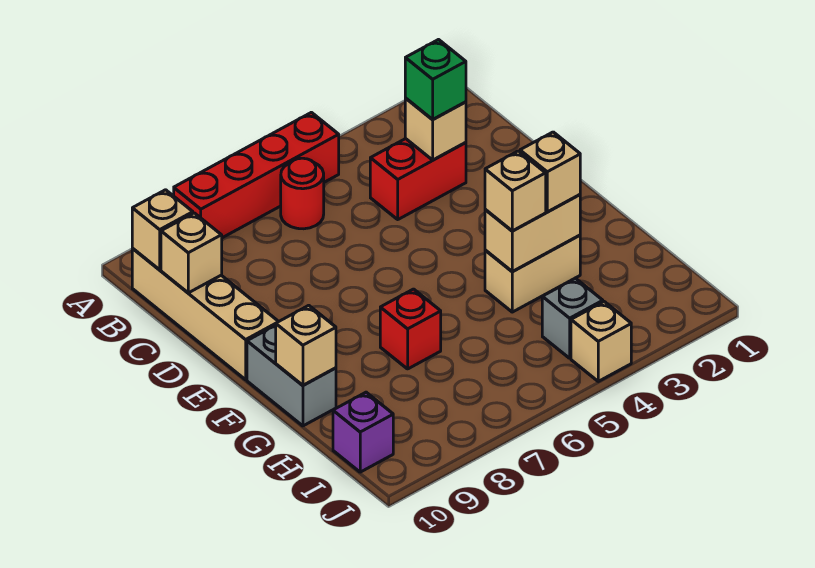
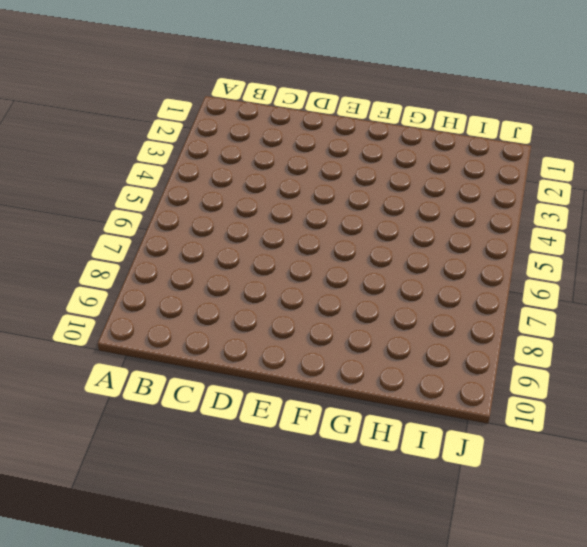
none -> red 1x4 brick [174,112,339,238]
none -> red 1x1 round brick [281,158,324,229]
none -> tan 1x4 brick [132,249,279,380]

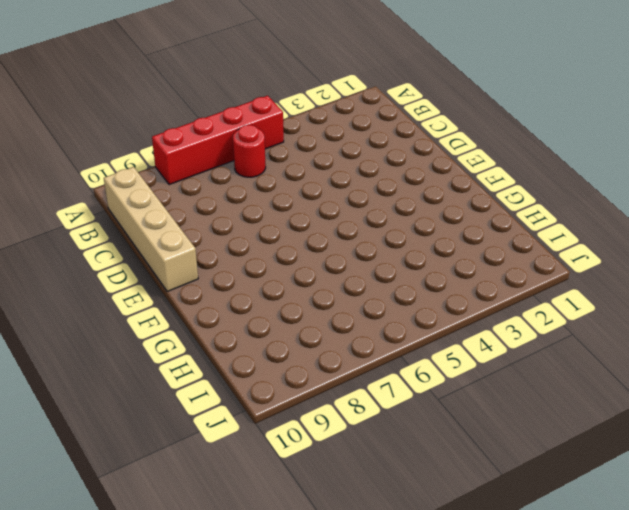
none -> red 1x2 brick [370,139,466,219]
none -> grey 1x2 brick [247,325,336,426]
none -> tan 1x2 brick [485,235,580,312]

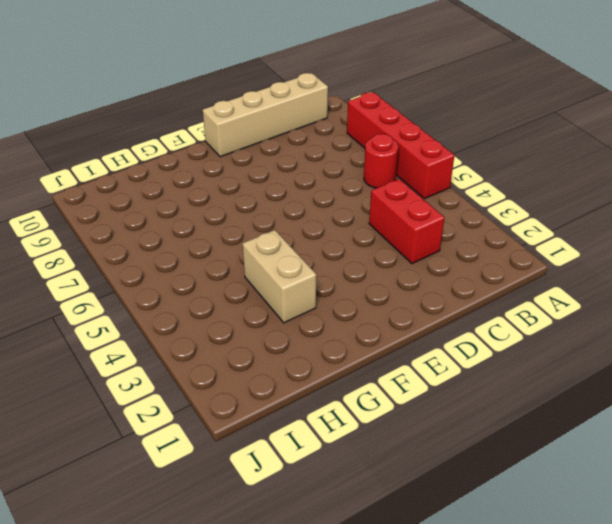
none -> grey 1x2 brick [247,325,336,426]
none -> red 1x1 brick [380,289,441,369]
none -> grey 1x1 brick [542,278,603,358]

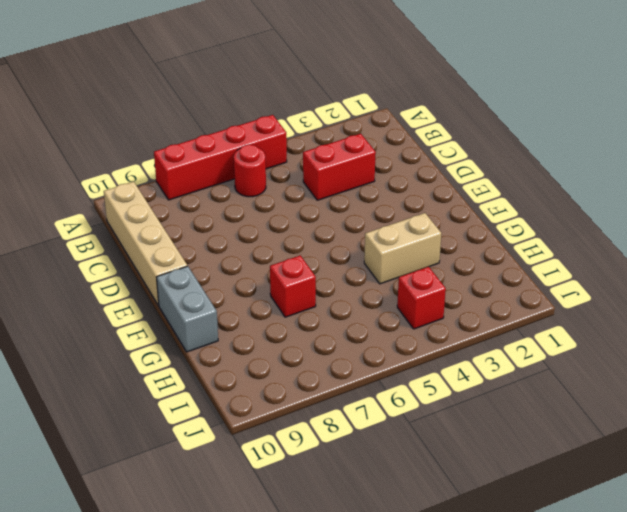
red 1x1 brick [397,267,446,329] -> grey 1x1 brick [542,278,603,358]
none -> purple 1x1 brick [333,392,393,472]
none -> tan 1x1 brick [571,302,631,381]
none -> tan 1x1 brick [132,190,193,270]

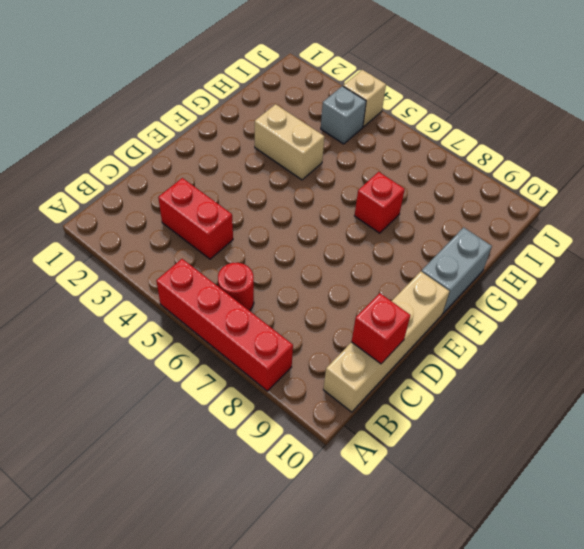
red 1x1 brick [352,293,410,364] -> tan 1x1 brick [161,213,222,293]
none -> purple 1x1 brick [333,392,393,472]
none -> tan 1x1 brick [132,190,193,270]
none -> tan 1x1 brick [405,98,466,160]

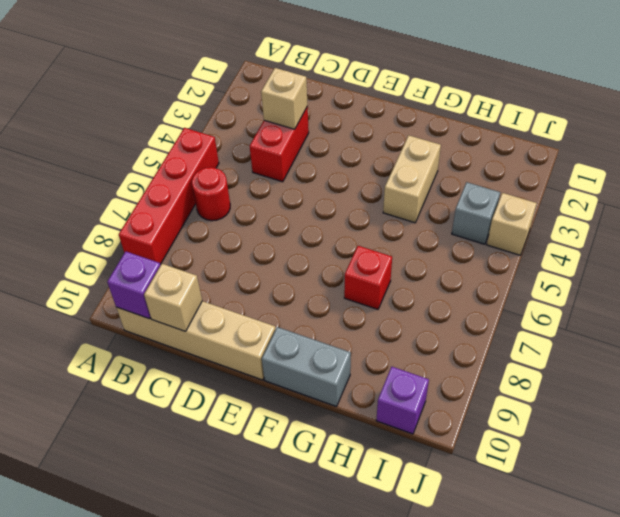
purple 1x1 brick [107,252,161,319] -> tan 1x1 brick [132,190,193,270]
none -> tan 1x2 brick [485,195,580,271]
none -> tan 1x1 brick [276,305,336,385]
none -> green 1x1 brick [405,40,466,120]

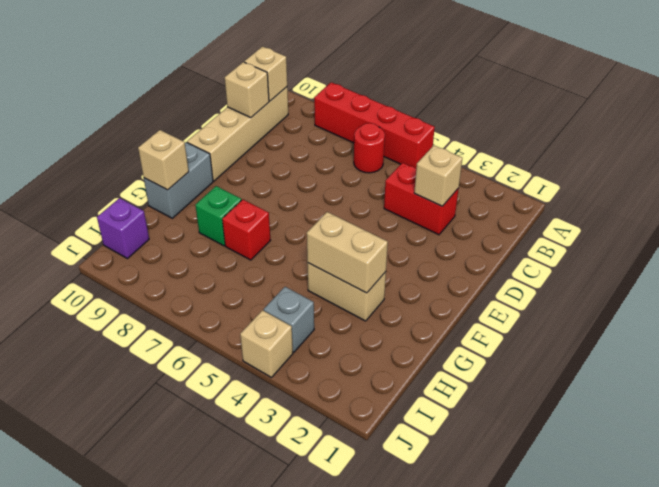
green 1x1 brick [195,186,241,246] -> green 1x1 brick moved to [405,40,466,120]
none -> tan 1x1 brick [520,132,580,212]
none -> tan 1x1 brick [485,151,546,231]

